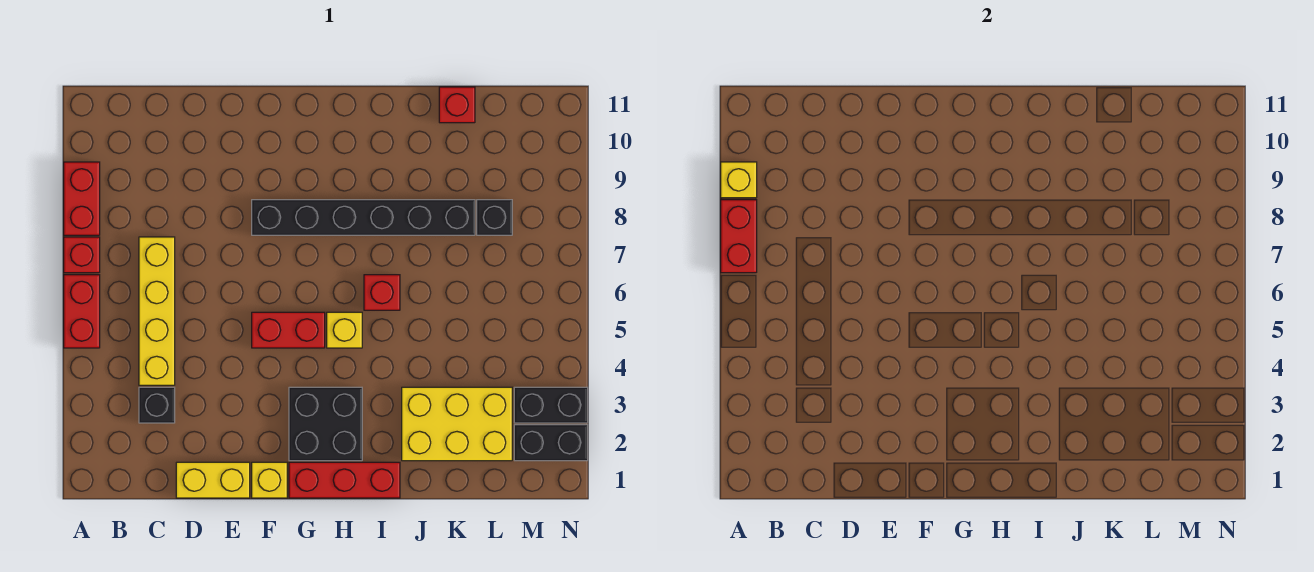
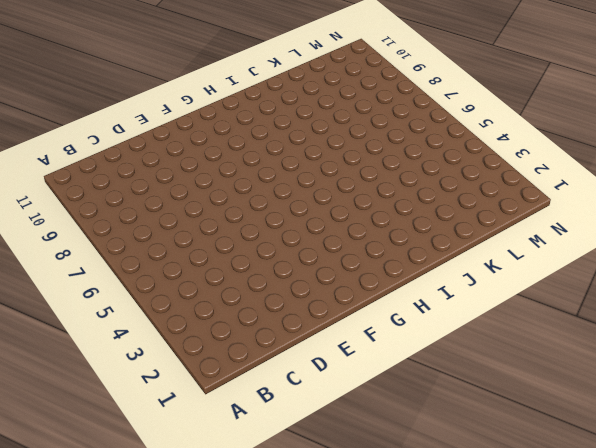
none -> red 1x2 brick [64,275,100,348]
none -> red 1x1 brick [64,237,100,273]
none -> red 1x2 brick [64,162,100,235]

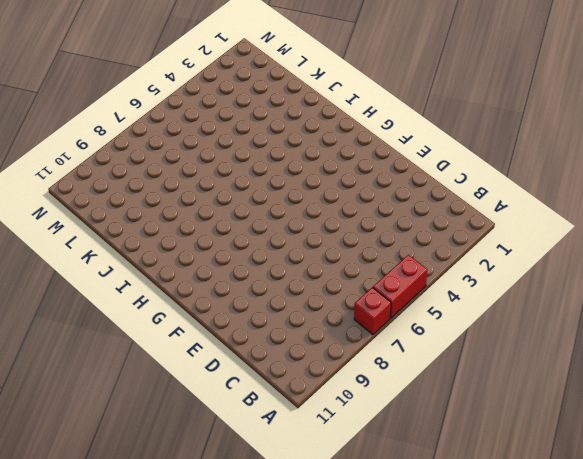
none -> red 1x2 brick [64,162,100,235]
none -> black 1x1 brick [139,387,175,423]
none -> yellow 1x4 brick [139,237,175,385]

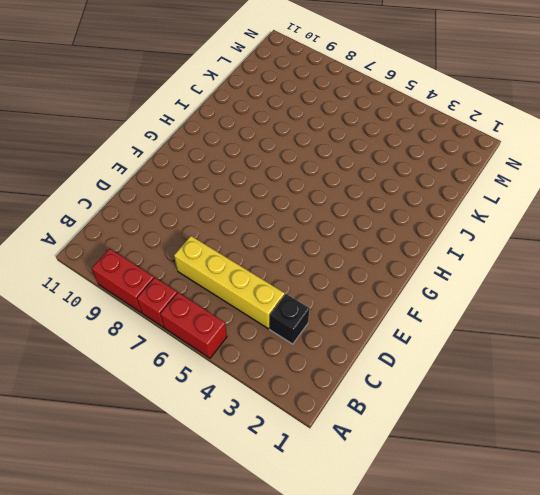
none -> yellow 1x2 brick [176,462,250,498]
none -> yellow 1x1 brick [252,462,287,498]
none -> red 1x2 brick [252,312,325,348]

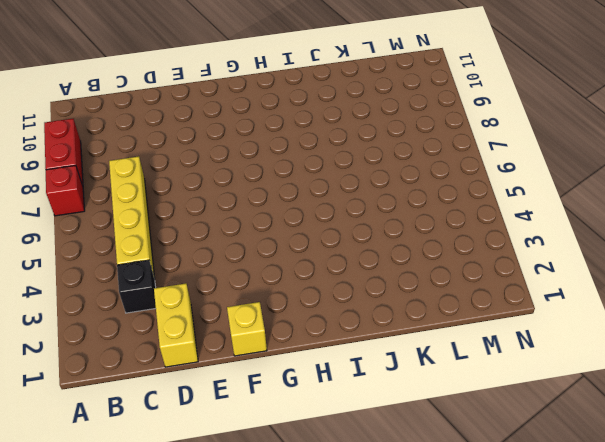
yellow 1x2 brick [154,283,198,367] -> yellow 1x2 brick turned to [176,462,250,498]
none -> red 1x2 brick [64,275,100,348]
none -> red 1x2 brick [252,312,325,348]
none -> black 1x6 brick [252,200,475,235]

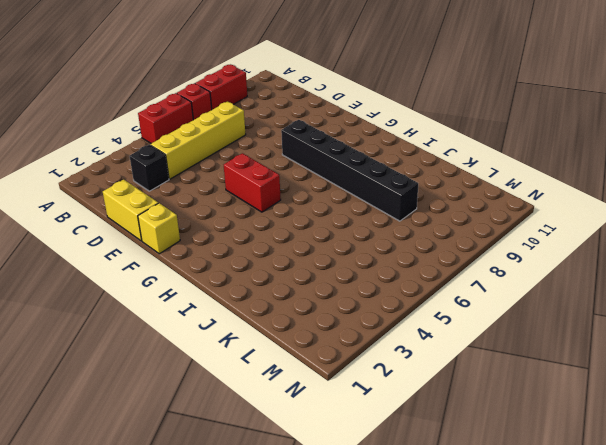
none -> red 1x3 brick [289,462,400,498]
none -> black 2x2 brick [289,387,362,461]
none -> yellow 1x1 brick [327,312,362,348]

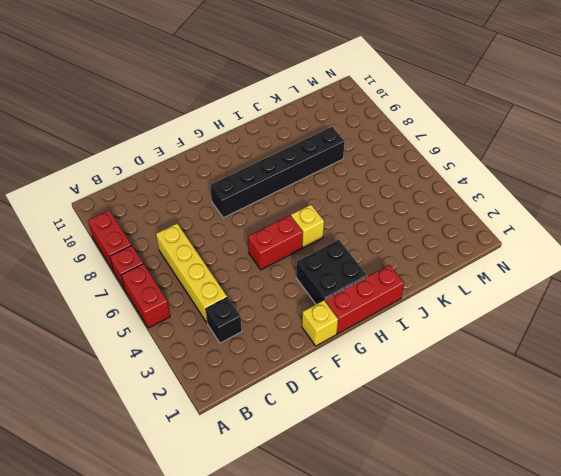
none -> yellow 1x2 brick [176,462,250,498]
none -> red 1x1 brick [364,275,400,310]
none -> yellow 2x3 brick [402,387,512,461]

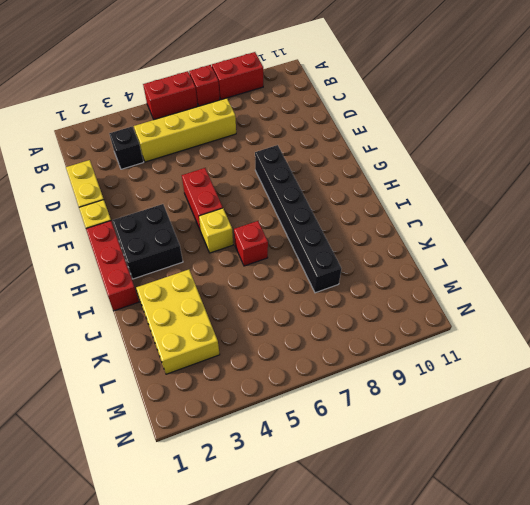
none -> red 1x1 brick [439,87,475,123]
none -> black 1x1 brick [477,200,512,235]
none -> black 1x2 brick [514,425,588,461]

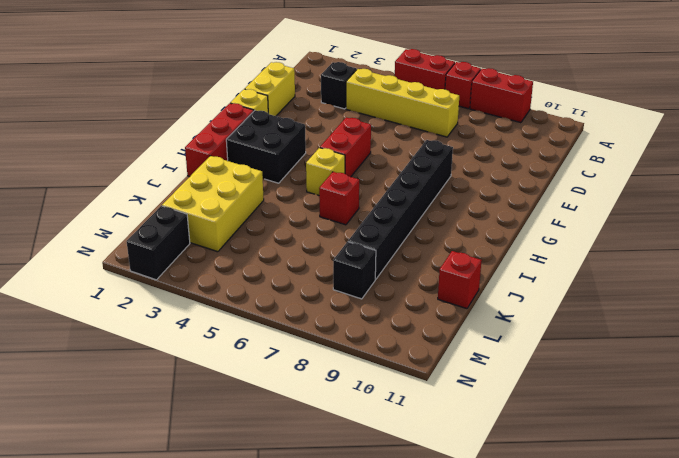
none -> black 1x2 brick [514,387,588,423]
none -> red 1x2 brick [721,200,757,273]
none -> yellow 1x1 brick [721,162,757,198]

